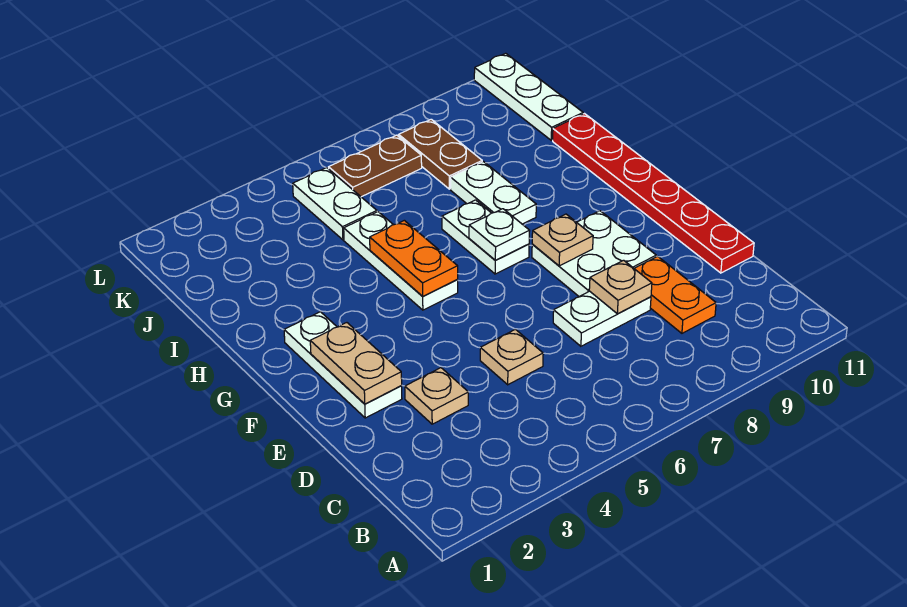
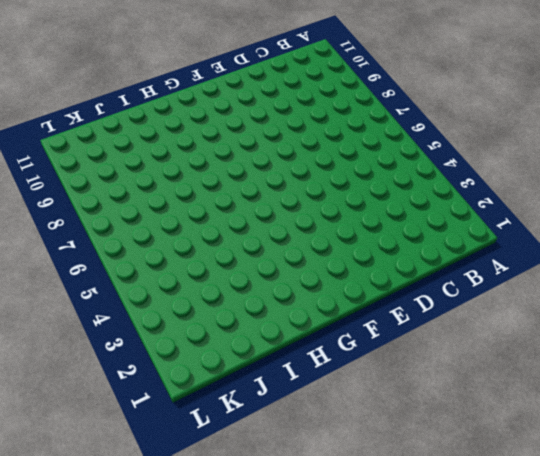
none -> orange 1x2 plate [634,256,716,333]
none -> tan 1x1 plate [405,368,468,424]
none -> tan 1x1 plate [480,329,543,385]

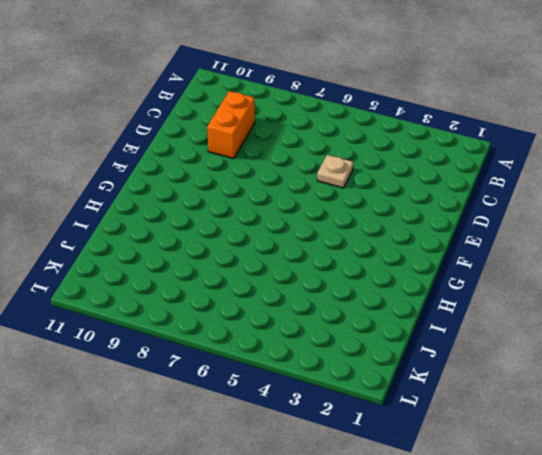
orange 1x2 brick [207,91,255,159] -> orange 1x2 plate [634,256,716,333]
none -> tan 1x1 plate [405,368,468,424]
none -> white 1x2 plate [553,291,651,346]
none -> red 1x6 plate [553,114,754,273]

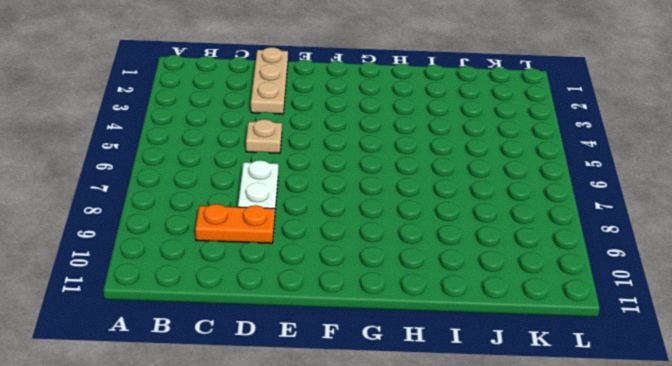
tan 1x3 plate [251,47,288,114] -> tan 1x1 plate [405,368,468,424]
none -> red 1x6 plate [553,114,754,273]
none -> white 1x3 plate [284,312,402,418]
none -> white 2x2 plate [532,211,656,296]

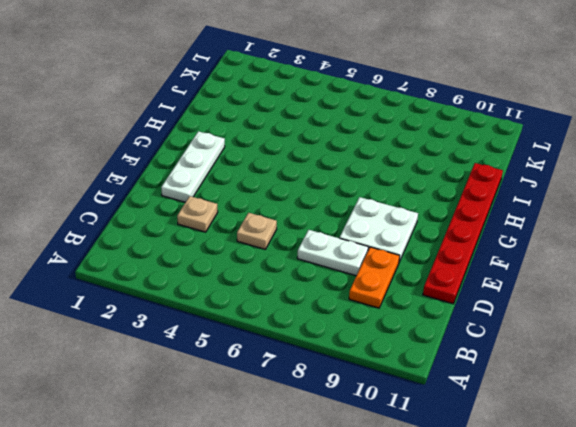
none -> white 1x3 plate [344,212,458,310]
none -> white 1x2 plate [442,200,529,274]
none -> white 1x2 plate [451,162,536,224]

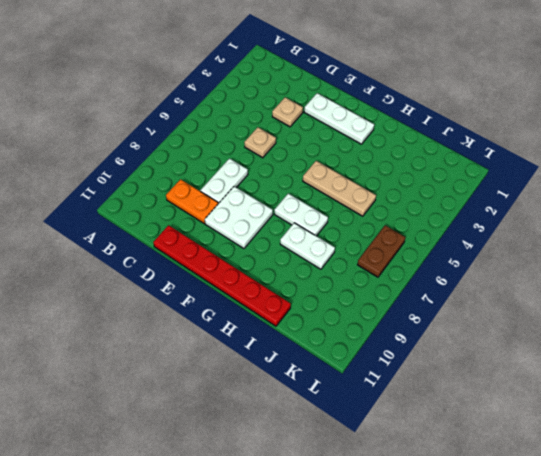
tan 1x3 plate [303,161,376,216] -> white 1x3 plate [344,212,458,310]
none -> white 1x2 plate [293,168,377,240]
none -> brown 1x2 plate [399,119,482,189]
none -> white 1x3 plate [474,53,583,140]

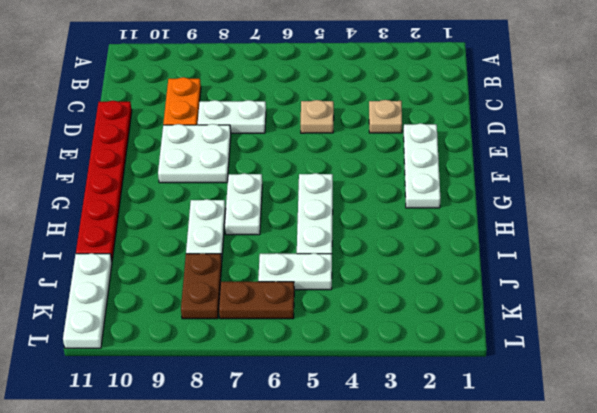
white 1x2 plate [258,253,332,290] -> white 1x2 plate turned to [293,168,377,240]
none -> tan 1x1 plate [589,260,652,314]
none -> tan 1x2 plate [310,323,402,404]
none -> tan 1x1 plate [532,214,593,266]

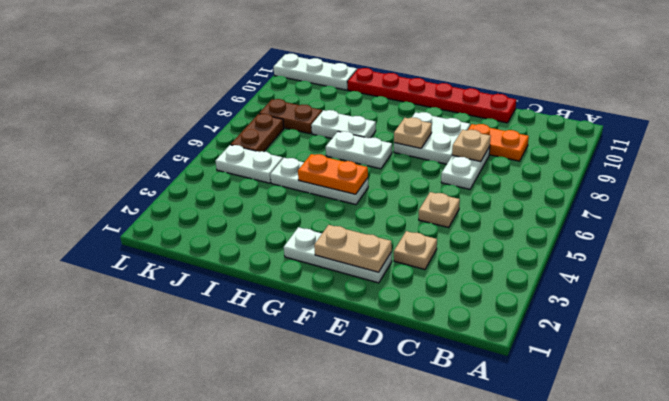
none -> white 1x1 plate [469,209,530,260]

